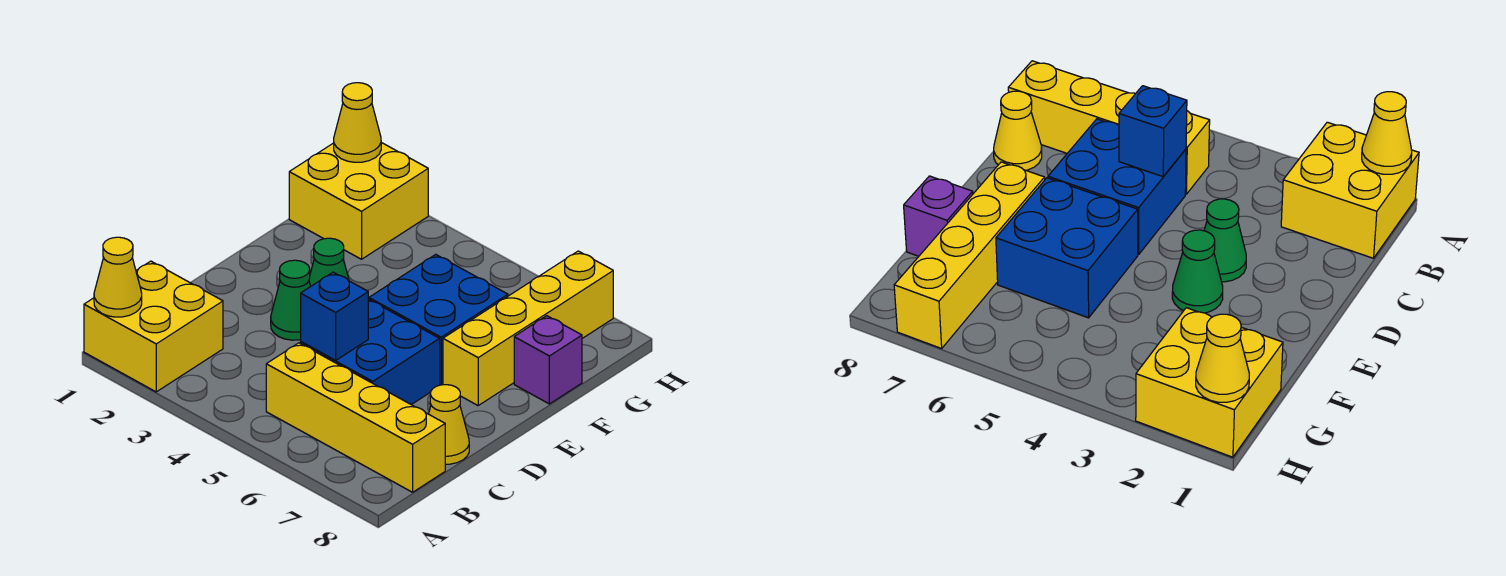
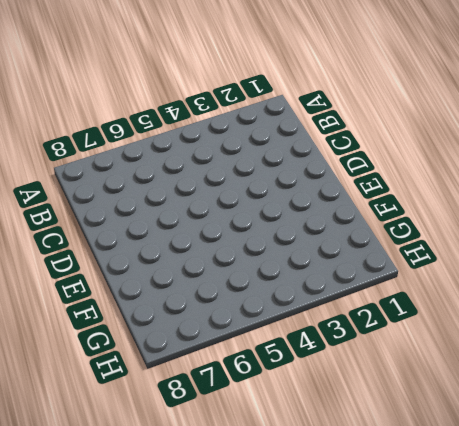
none -> yellow 2x2 brick [84,261,223,392]
none -> yellow 1x4 brick [266,343,445,492]
none -> blue 2x2 brick [301,299,440,405]

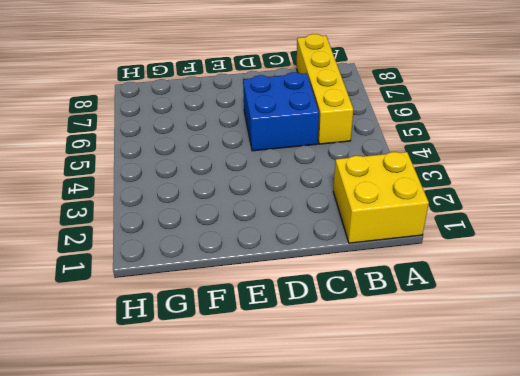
none -> yellow 1x1 cone [429,385,469,464]
none -> green 1x1 cone [271,260,311,340]
none -> green 1x1 cone [309,238,349,286]

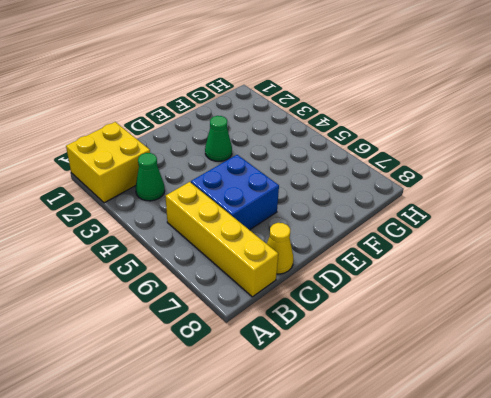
green 1x1 cone [135,153,165,201] -> green 1x1 cone moved to [271,260,311,340]
none -> blue 2x2 brick [369,254,508,385]
none -> yellow 1x4 brick [443,251,613,405]
none -> purple 1x1 brick [514,316,582,404]

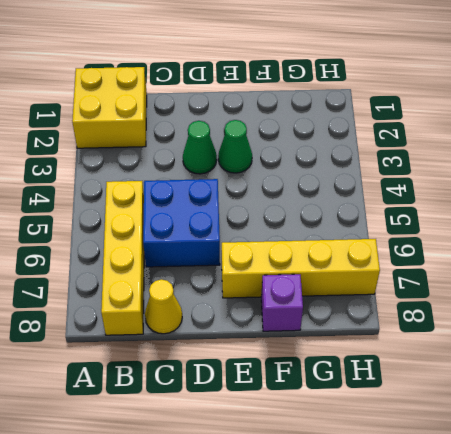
none -> blue 2x2 brick [369,254,508,385]
none -> yellow 2x2 brick [289,143,428,259]
none -> yellow 1x1 cone [94,237,142,317]

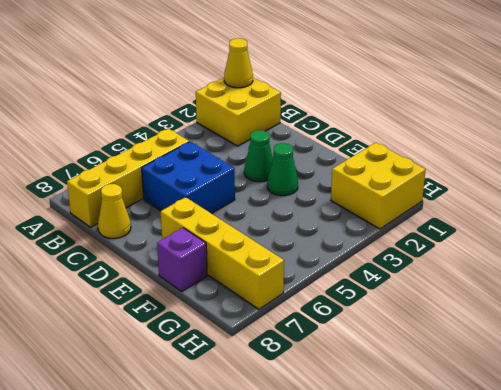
none -> blue 2x2 brick [369,254,508,385]
none -> blue 1x1 brick [301,272,368,360]
none -> yellow 1x1 cone [334,83,381,162]

